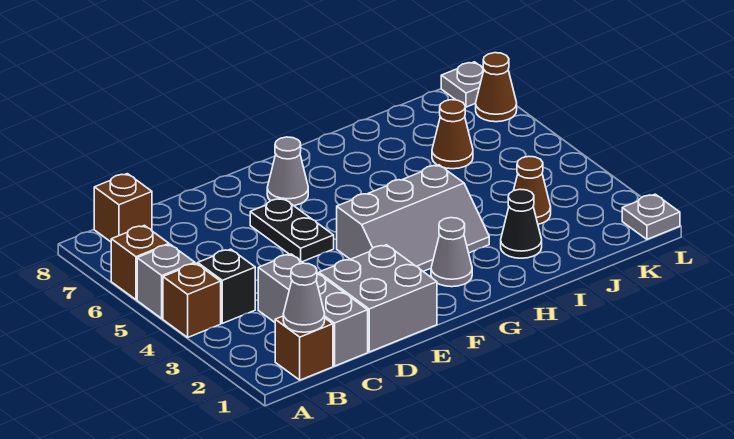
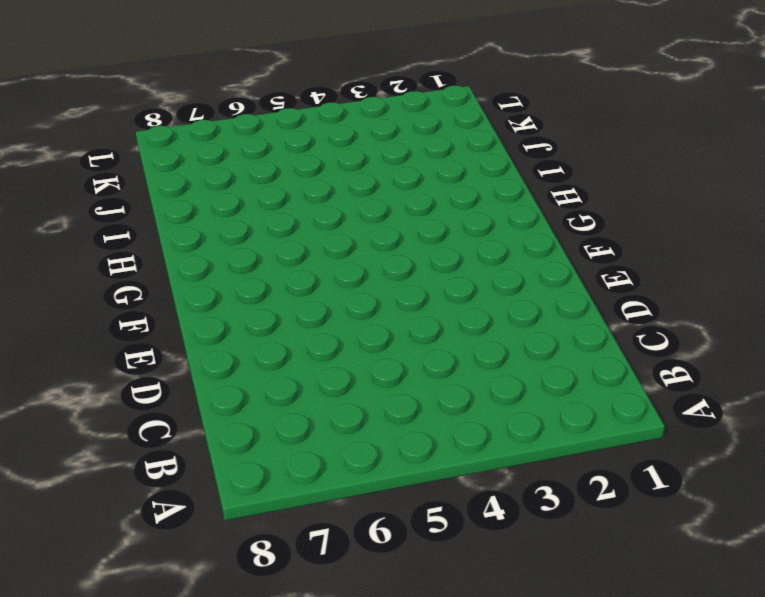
none -> brown 1x1 brick [163,263,221,337]
none -> grey 1x1 brick [137,244,195,319]
none -> brown 1x1 brick [111,225,169,300]

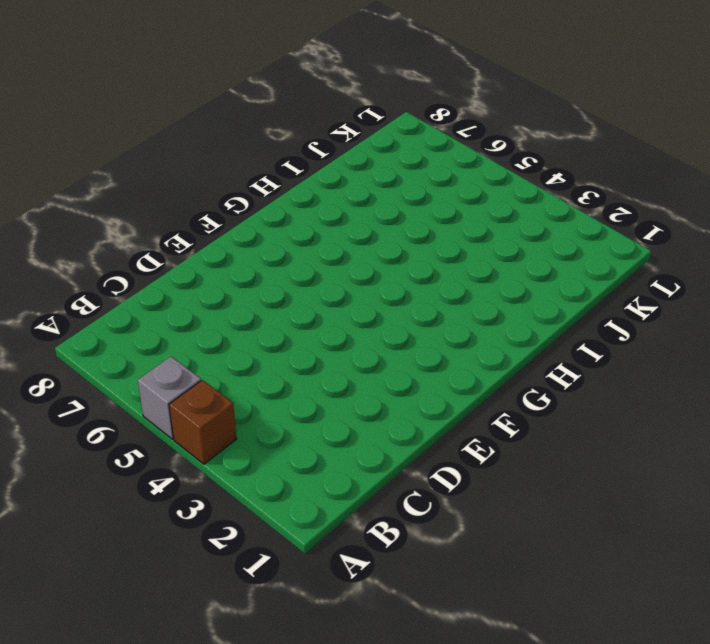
none -> brown 1x1 brick [111,225,169,300]
none -> brown 1x1 brick [275,316,333,380]
none -> black 1x1 brick [198,249,255,323]

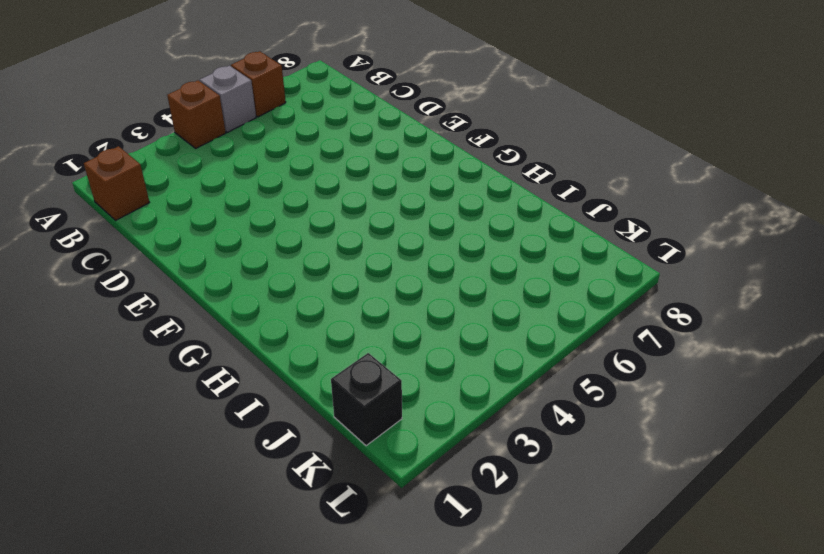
black 1x1 brick [331,353,402,446] -> black 1x1 brick moved to [198,249,255,323]
none -> brown 1x1 brick [94,174,152,242]
none -> grey 1x3 brick [258,254,368,366]
none -> grey 2x2 brick [319,245,437,352]

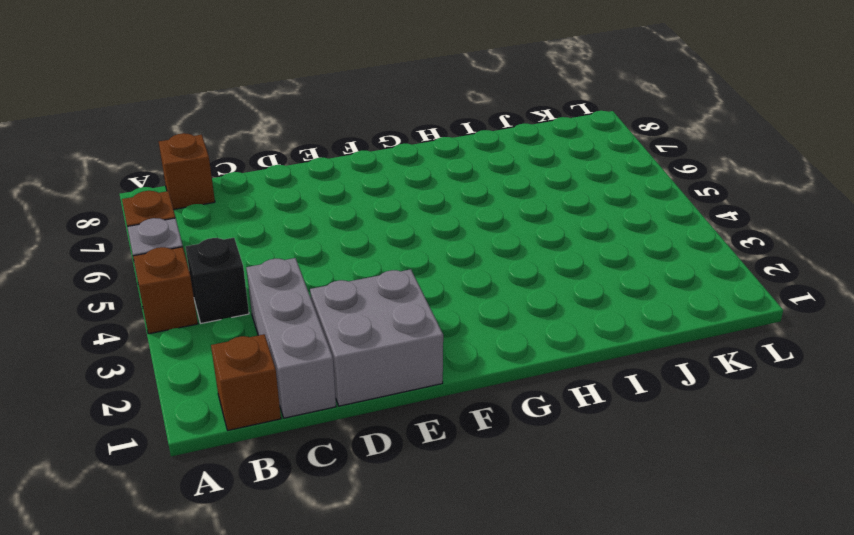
none -> black 1x2 plate [250,198,334,262]
none -> grey 2x3 slope [337,165,489,272]
none -> grey 1x1 cone [267,137,308,206]

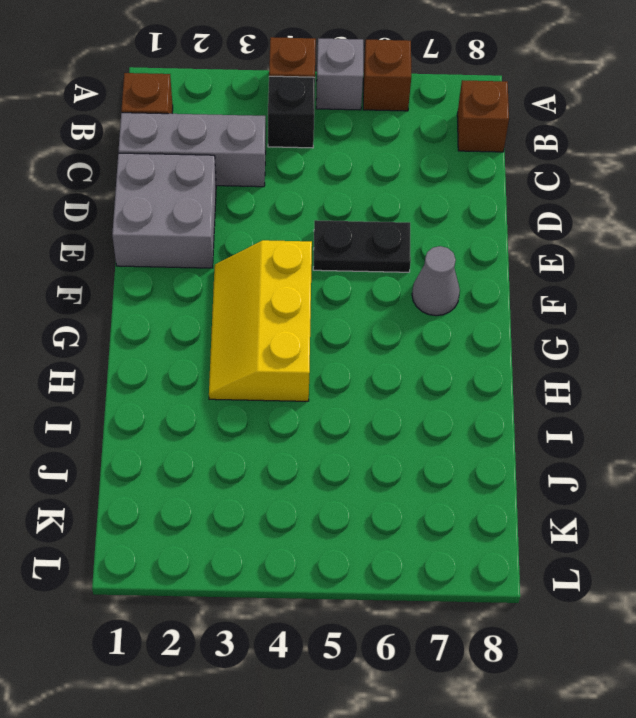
yellow 2x3 slope [209,240,312,401] -> grey 2x3 slope [337,165,489,272]
none -> grey 1x1 cone [431,218,472,287]
none -> black 1x1 cone [501,189,542,258]
none -> brown 1x1 cone [514,156,551,224]

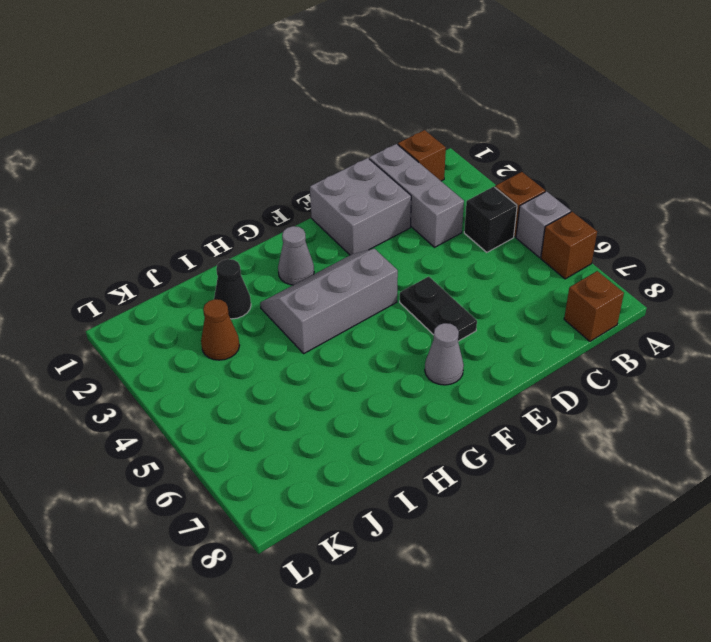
none -> brown 1x1 cone [432,100,473,169]
none -> grey 1x1 plate [622,194,680,239]
none -> brown 1x1 cone [476,53,517,122]

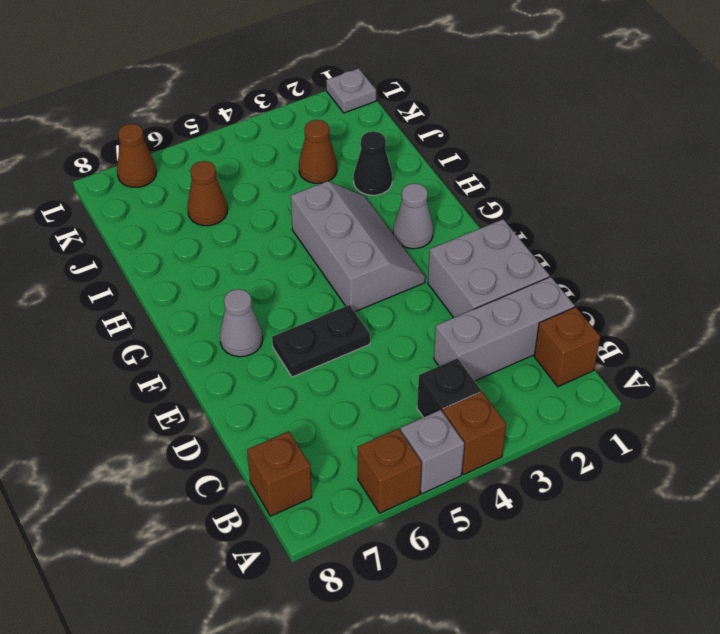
none -> grey 1x1 plate [441,62,484,107]
none -> grey 1x1 cone [283,263,325,332]

